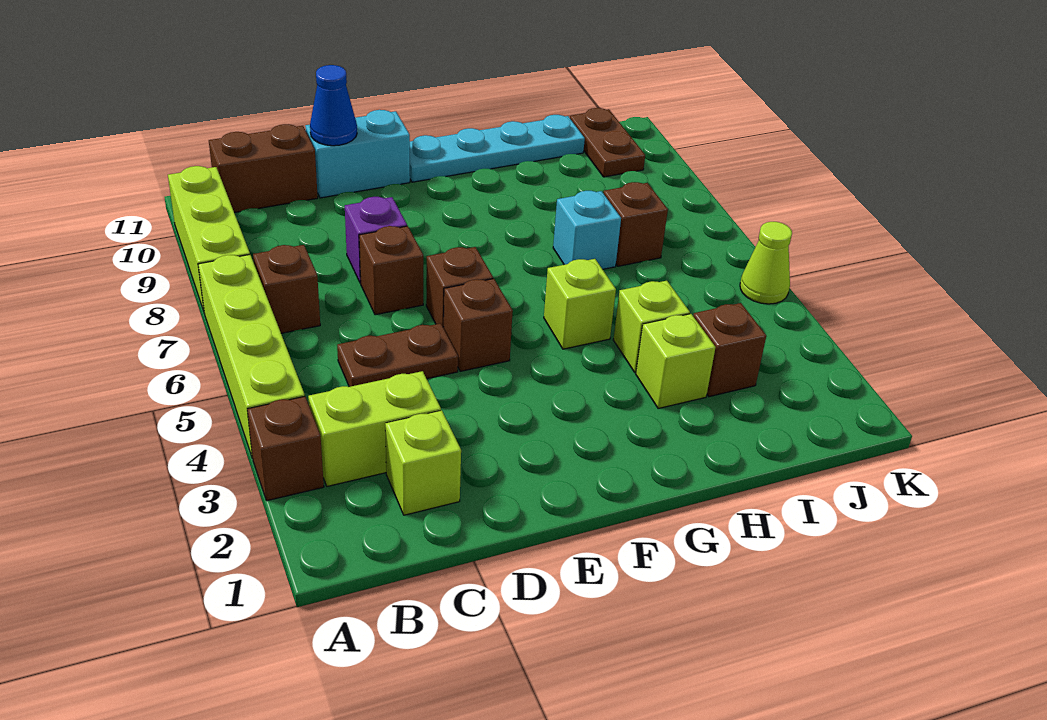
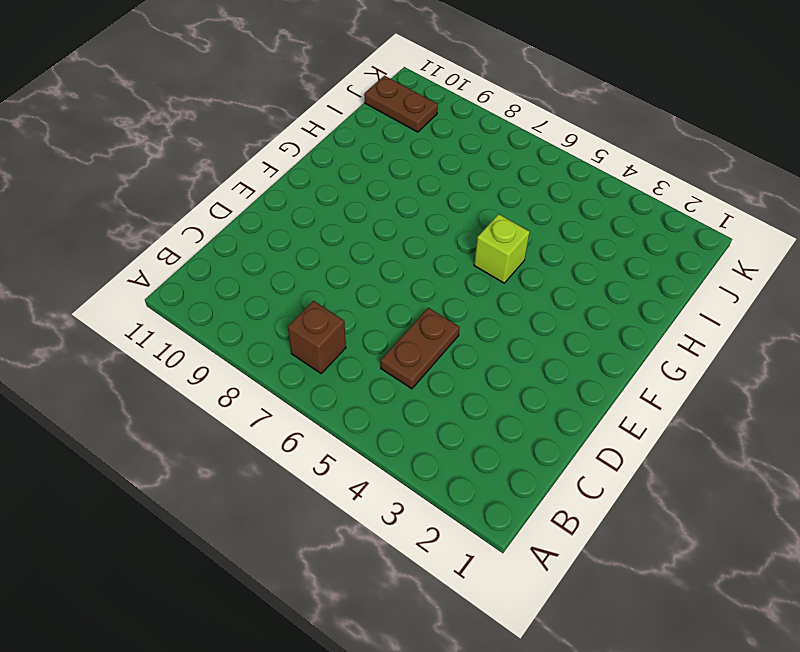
none -> brown 1x1 brick [247,396,324,501]
none -> lime 1x4 brick [198,255,305,458]
none -> lime 1x3 brick [168,166,250,311]

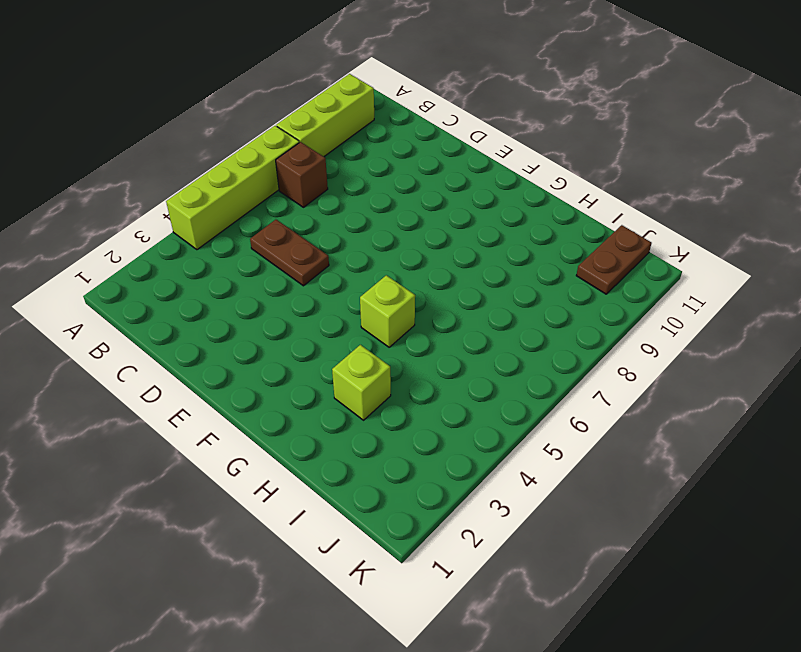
none -> brown 1x1 brick [247,396,324,501]
none -> lime 1x2 brick [308,371,441,486]
none -> brown 1x2 brick [209,124,318,213]

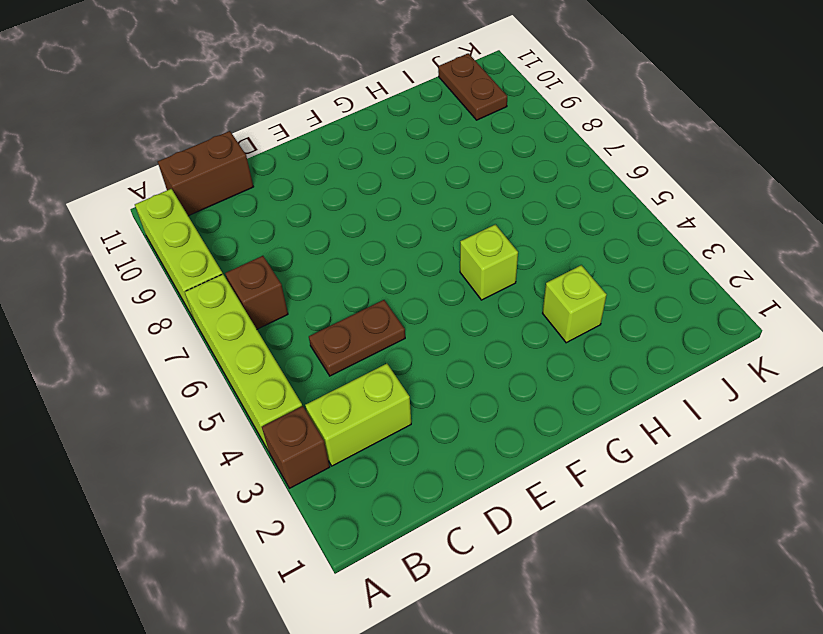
none -> lime 1x1 brick [385,410,461,515]
none -> brown 1x1 brick [359,226,423,315]
none -> purple 1x1 brick [345,197,407,283]

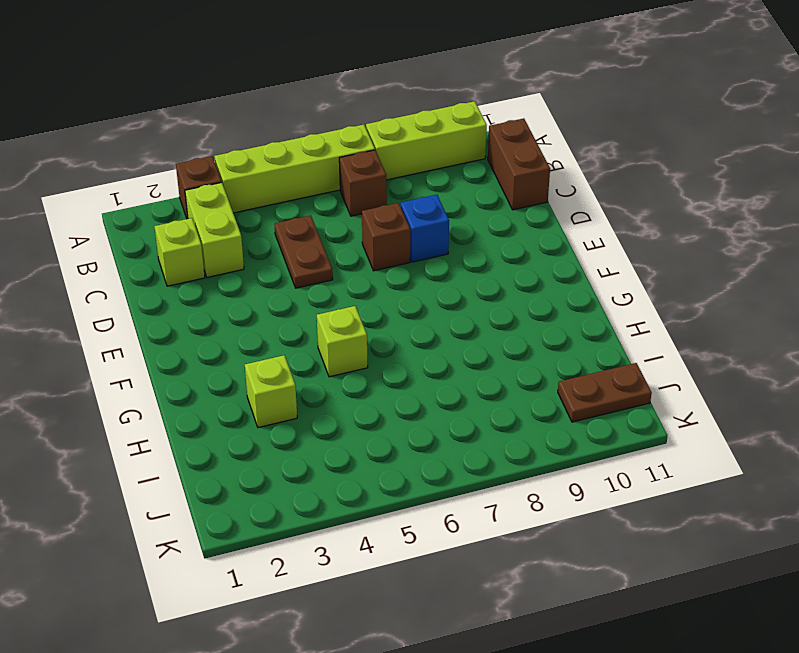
blue 1x1 brick [401,195,449,262] -> purple 1x1 brick [345,197,407,283]
none -> cyan 1x2 brick [305,110,410,198]
none -> brown 1x1 brick [443,279,513,371]
none -> brown 1x1 brick [426,247,493,327]

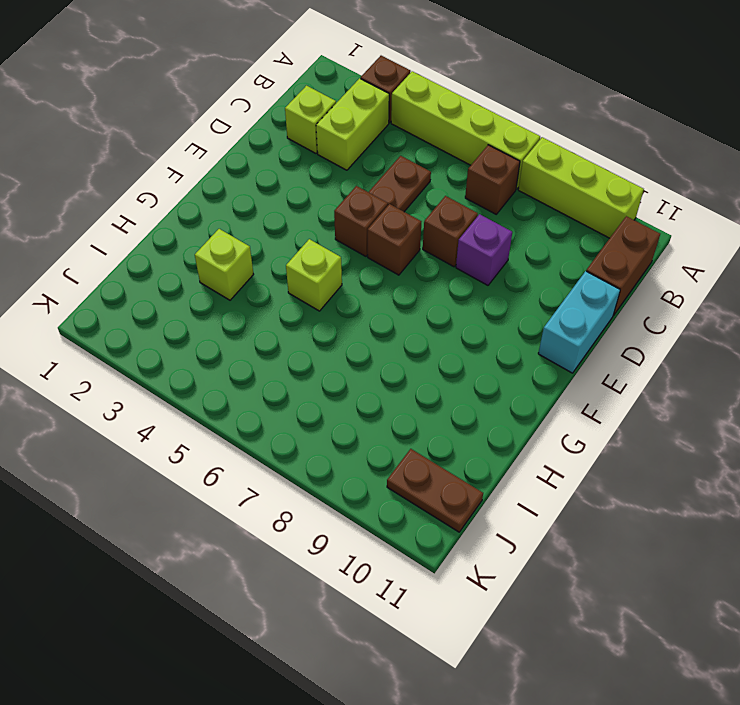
none -> cyan 1x4 plate [410,115,585,182]
none -> lime 1x1 brick [613,281,690,372]
none -> cyan 1x1 brick [553,191,621,269]

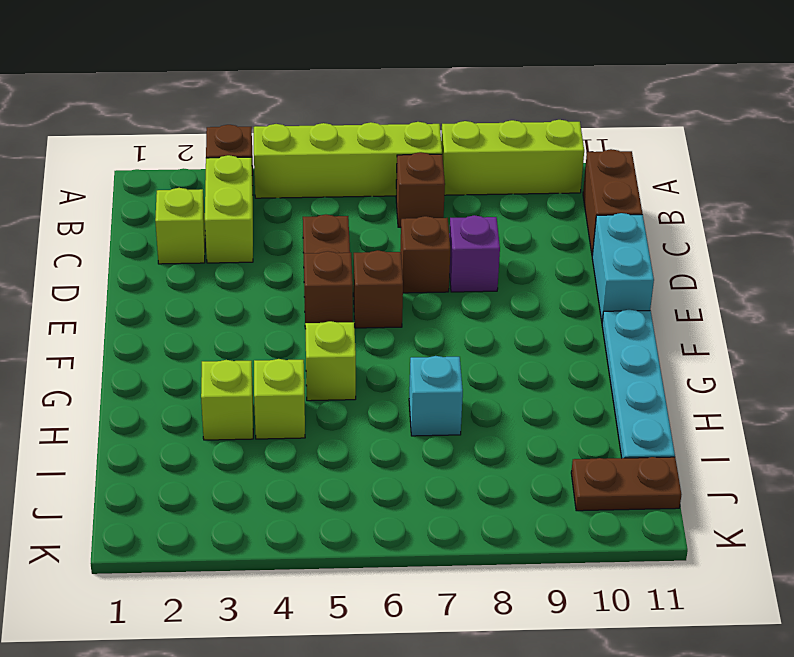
none -> brown 1x1 brick [693,303,766,397]
none -> brown 1x1 brick [604,182,668,266]
none -> lime 1x1 cone [740,222,792,304]

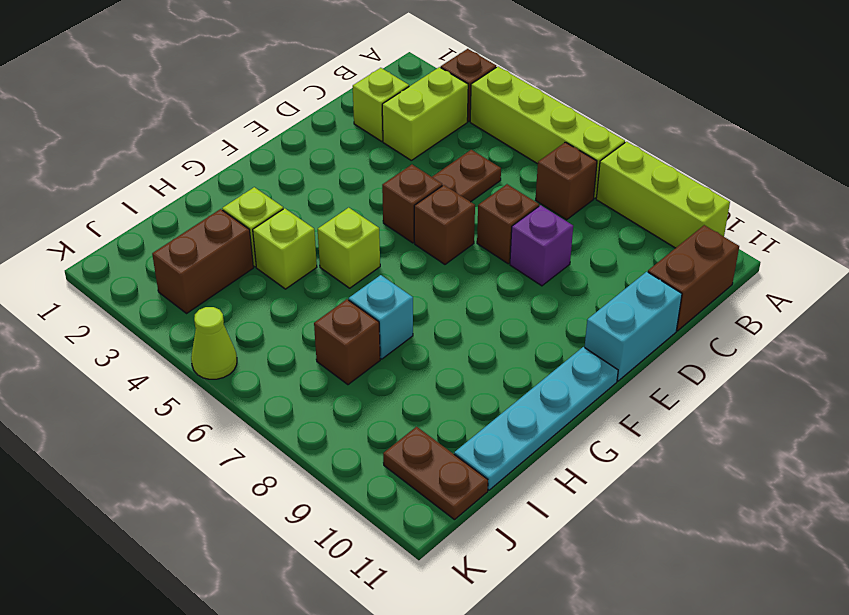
brown 1x2 brick [152,209,253,313] -> brown 1x1 brick [693,303,766,397]
none -> blue 1x1 cone [310,65,357,146]

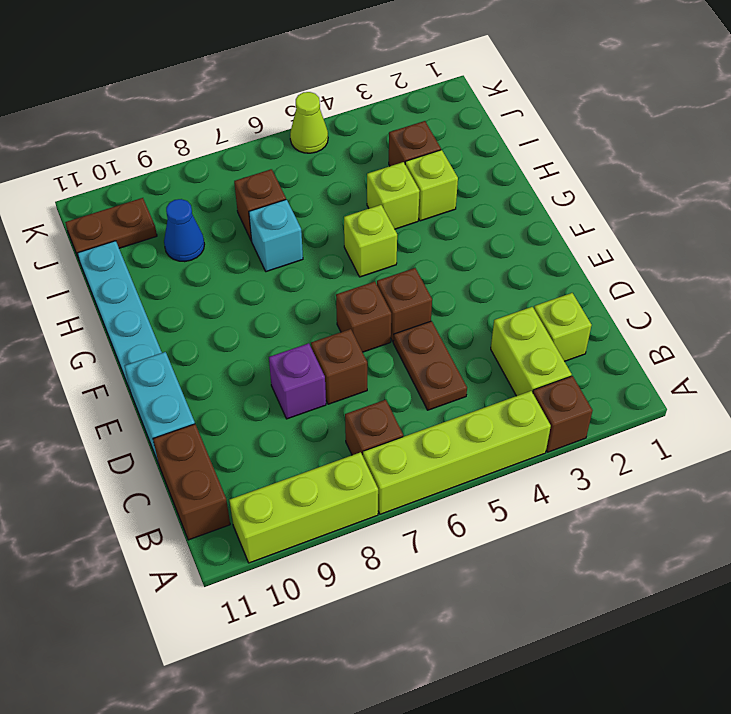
blue 1x1 cone [164,199,204,262] -> blue 1x1 cone moved to [310,65,357,146]

